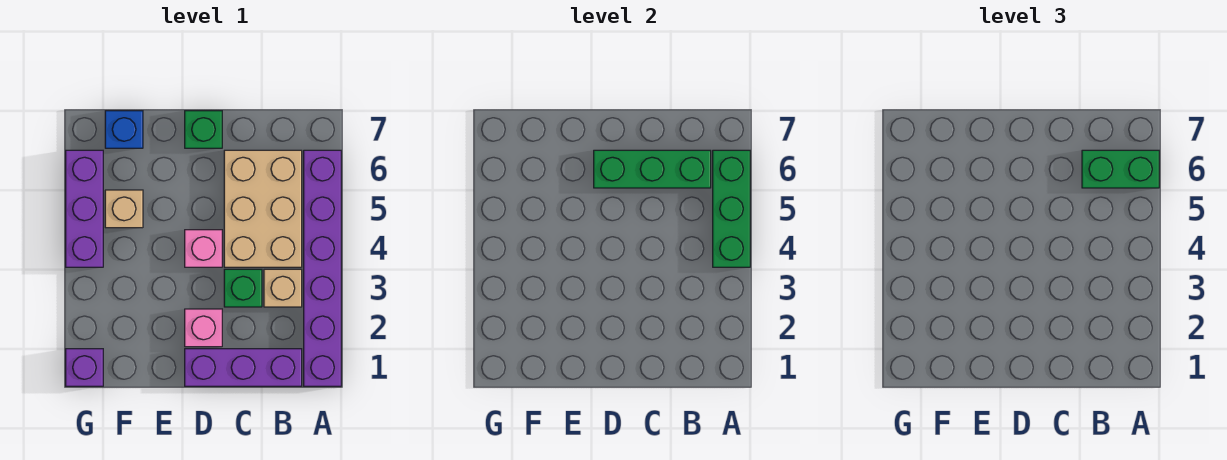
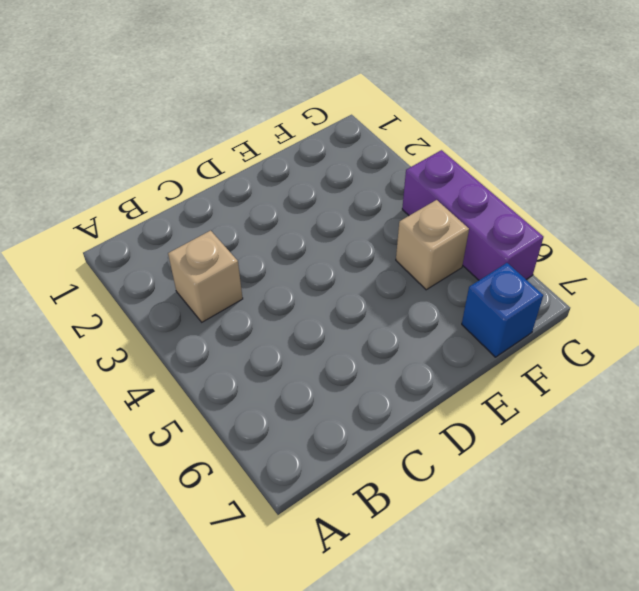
none -> purple 1x6 brick [304,150,341,386]
none -> purple 1x3 brick [185,349,302,386]
none -> tan 2x3 brick [224,150,302,267]

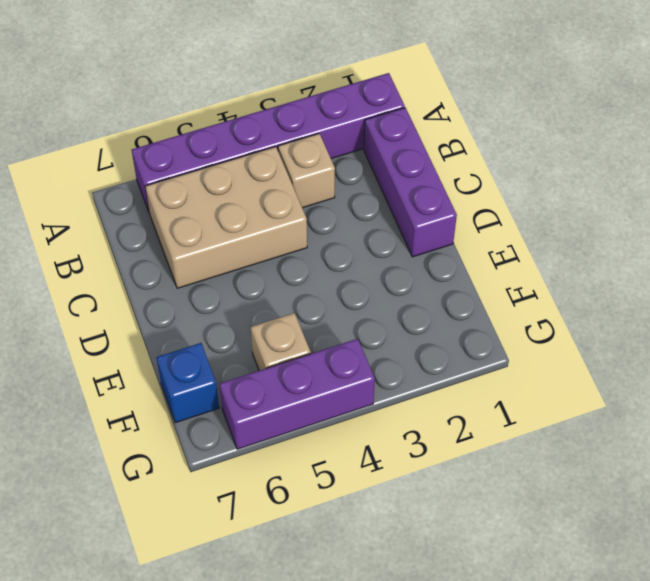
none -> green 1x1 brick [224,269,262,307]
none -> pink 1x1 brick [185,309,222,347]
none -> pink 1x1 brick [185,230,222,267]

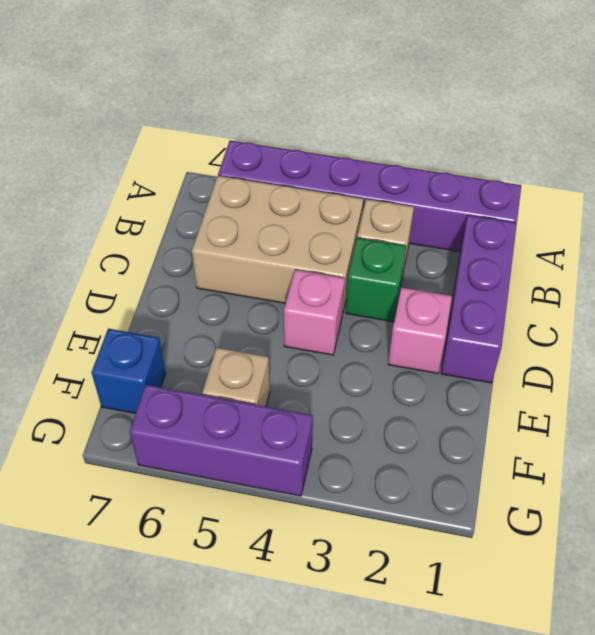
none -> green 1x1 brick [185,111,222,148]
none -> purple 1x1 brick [66,349,103,386]
none -> green 1x3 brick [713,150,750,267]

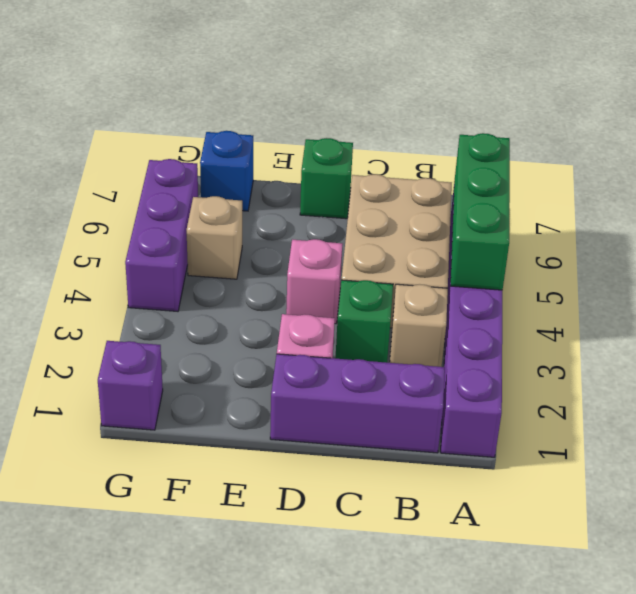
none -> green 1x3 brick [594,150,711,188]
none -> green 1x2 brick [1082,150,1159,188]

